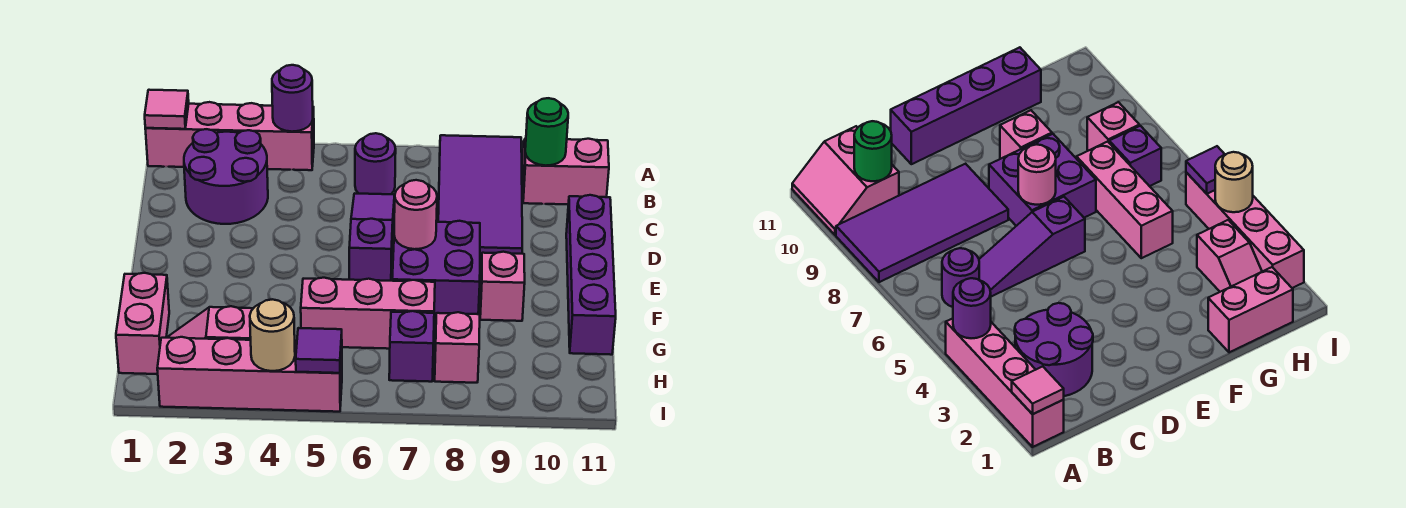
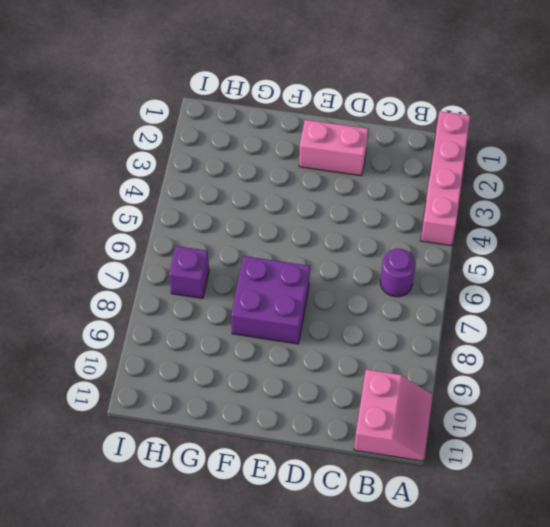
pink 1x2 brick [299,120,368,176] -> pink 1x2 brick moved to [116,273,169,374]
none -> purple 2x4 tile [438,135,522,260]
none -> purple 2x2 round brick [184,129,268,224]
none -> purple 1x3 slope [349,194,395,281]

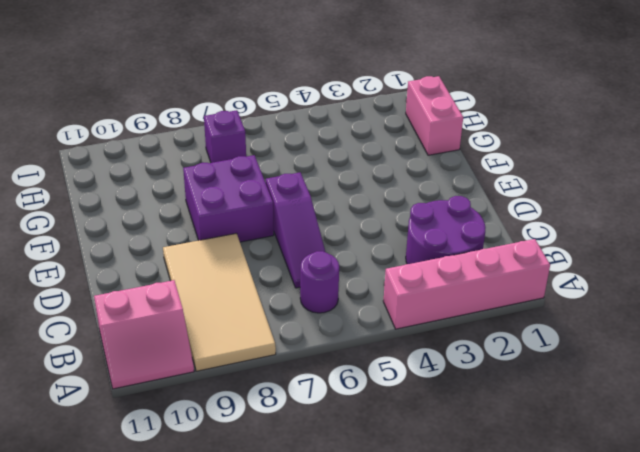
tan 2x4 tile [163,233,276,371] -> purple 2x4 tile [438,135,522,260]
none -> purple 1x4 brick [566,195,616,355]
none -> pink 1x1 brick [480,252,525,321]
none -> pink 1x3 brick [301,278,435,349]

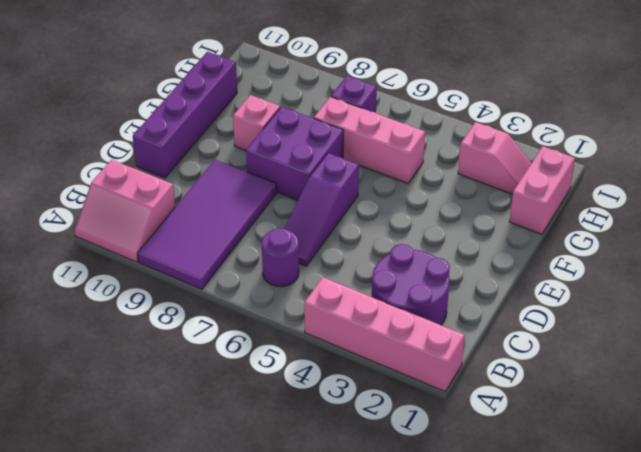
none -> pink 1x1 brick [435,312,480,383]
none -> pink 1x4 brick [157,337,342,412]
none -> pink 1x1 tile [145,90,189,129]

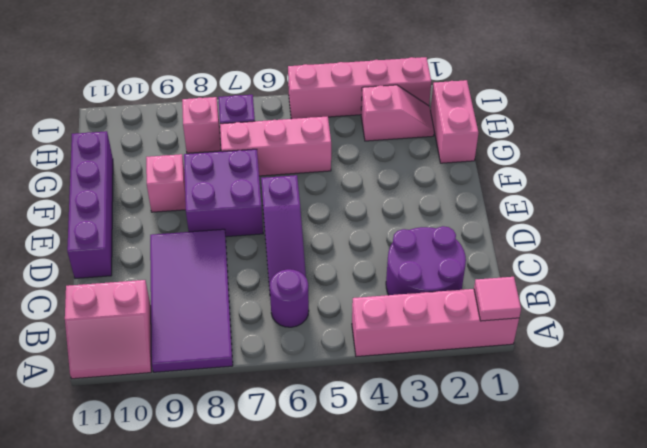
none -> purple 1x1 round brick [272,65,313,132]
none -> green 1x1 round brick [525,98,568,166]
none -> pink 1x1 round brick [394,180,437,249]

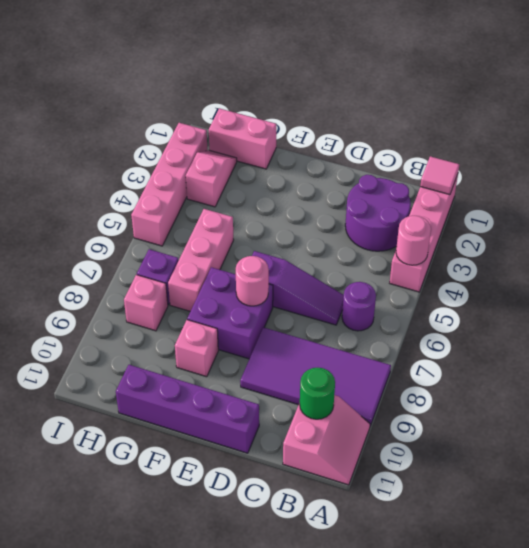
pink 1x1 round brick [396,216,431,265] -> purple 1x1 round brick [272,65,313,132]
none -> tan 1x1 round brick [250,299,295,371]
none -> purple 1x1 tile [296,328,342,373]

